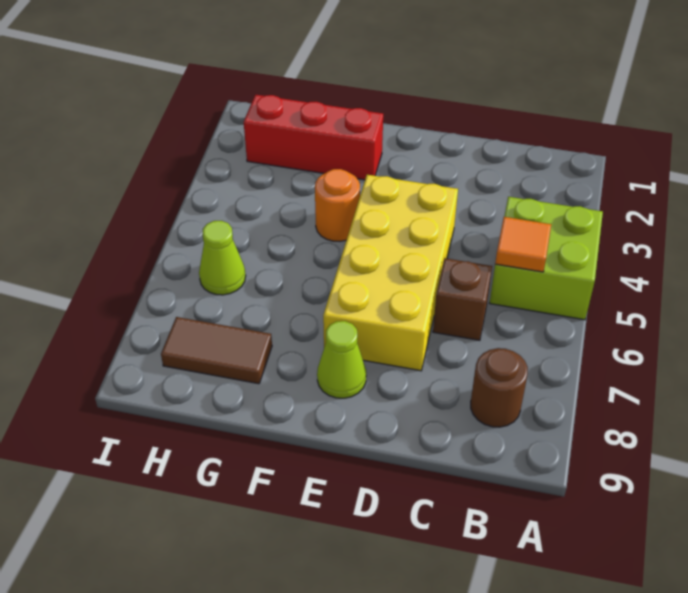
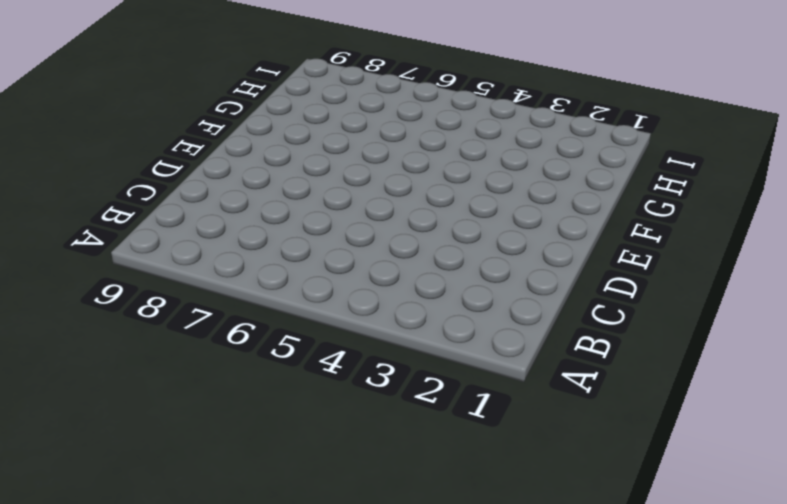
none -> lime 2x2 brick [490,197,603,320]
none -> brown 1x1 round brick [471,348,528,427]

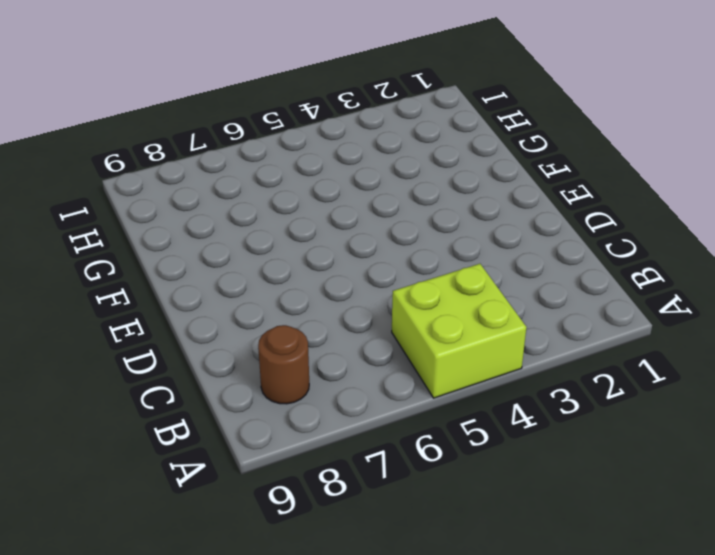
none -> brown 1x1 brick [433,258,492,340]
none -> yellow 2x4 brick [323,175,458,371]

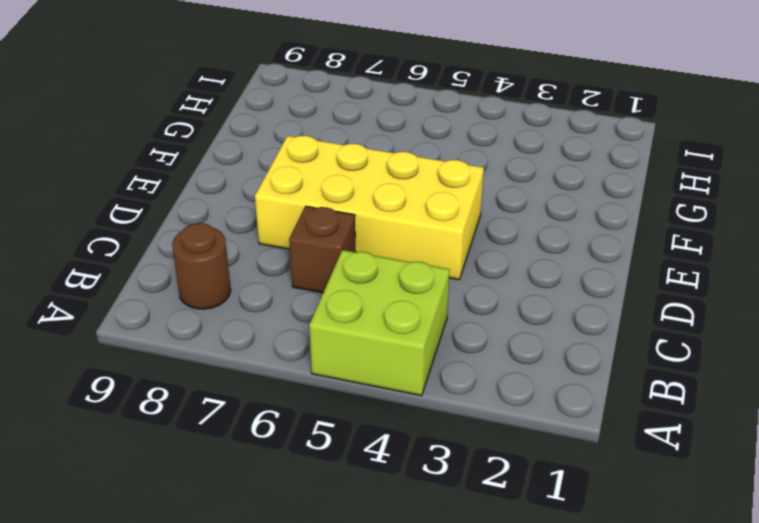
none -> lime 1x1 cone [317,321,366,398]
none -> red 1x3 brick [244,95,383,180]

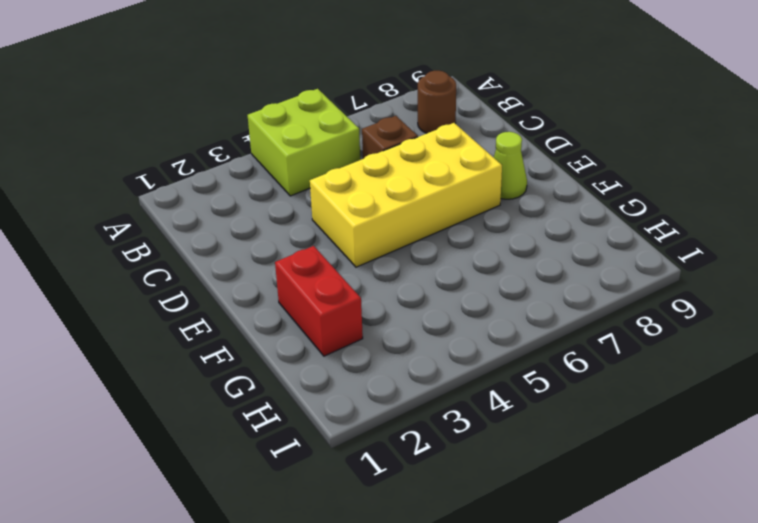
red 1x2 brick [275,246,363,356] -> red 1x3 brick [244,95,383,180]
none -> orange 1x1 round brick [315,169,360,241]
none -> brown 1x2 tile [161,317,272,384]

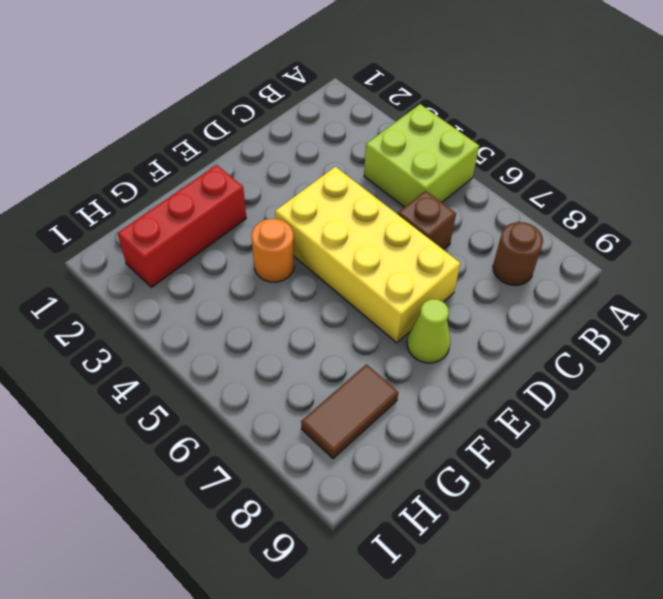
none -> lime 1x1 cone [199,221,246,295]
none -> orange 1x1 tile [495,217,551,272]

